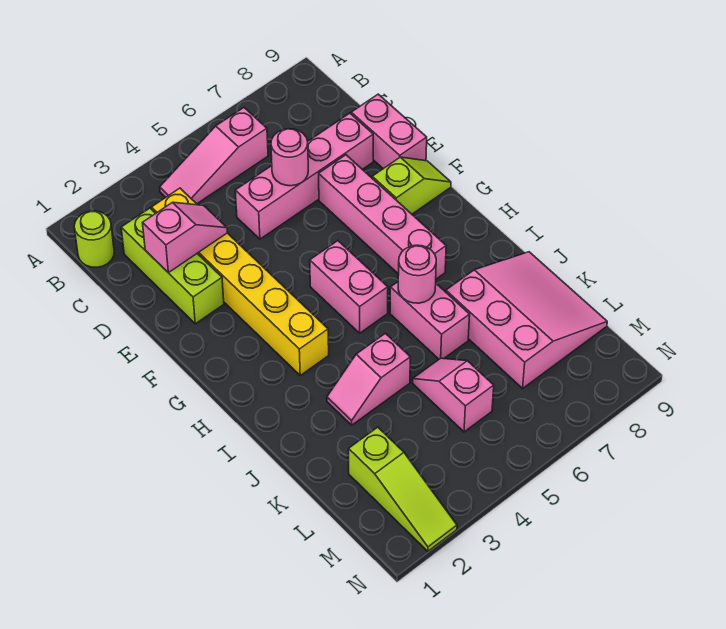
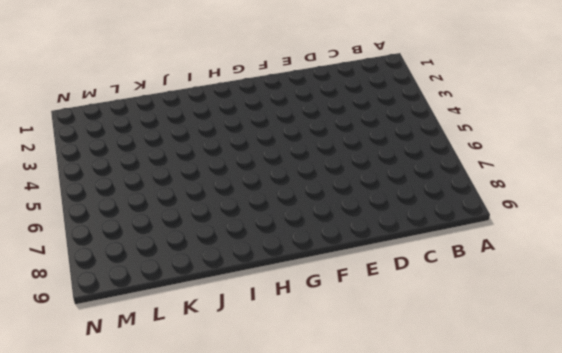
none -> lime 1x1 round brick [74,211,114,267]
none -> pink 1x3 slope [160,108,268,204]
none -> lime 1x3 brick [121,208,224,324]

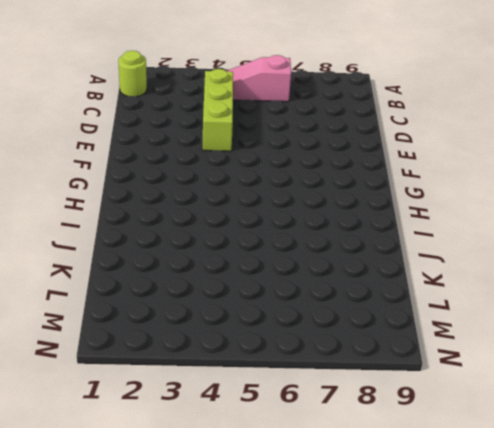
lime 1x3 brick [202,69,233,151] -> lime 1x3 brick moved to [121,208,224,324]
none -> yellow 1x6 brick [152,188,329,375]
none -> pink 1x4 brick [235,113,373,239]
none -> pink 1x2 brick [351,94,427,169]

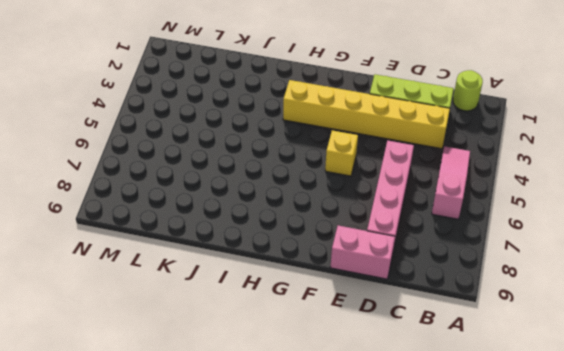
yellow 1x1 brick [325,130,358,176] -> none
none -> pink 1x4 brick [319,155,446,279]
none -> lime 1x2 slope [372,157,451,214]
none -> pink 1x2 brick [310,241,388,333]

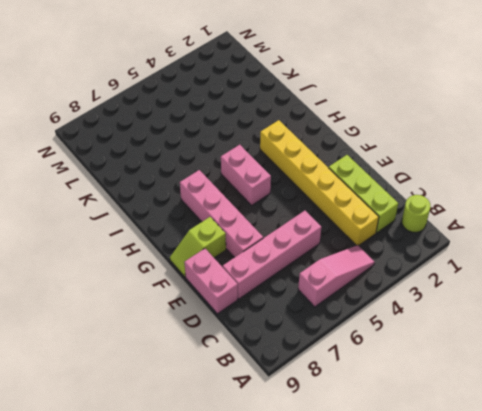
none -> pink 1x2 brick [390,282,470,359]
none -> pink 1x2 slope [327,333,410,425]
none -> pink 3x3 slope [446,252,607,388]

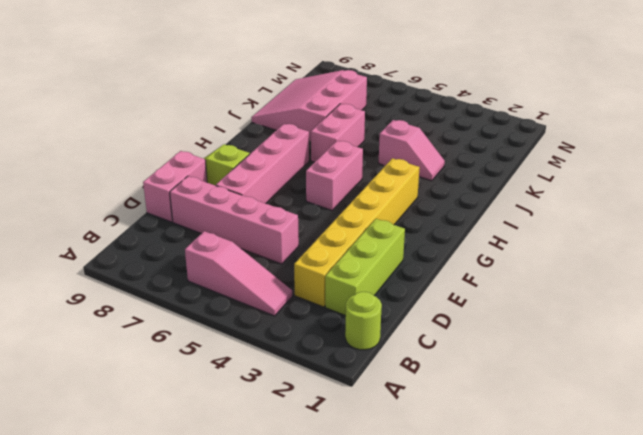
none -> pink 1x2 slope [413,358,494,432]
none -> lime 1x3 slope [349,427,457,551]
none -> pink 1x2 slope [143,202,227,273]

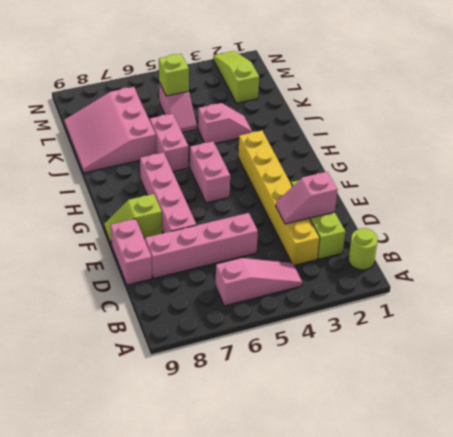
lime 1x1 brick [159,54,189,96] -> none
none -> pink 1x1 round brick [271,129,308,186]
none -> pink 1x1 round brick [398,245,436,303]

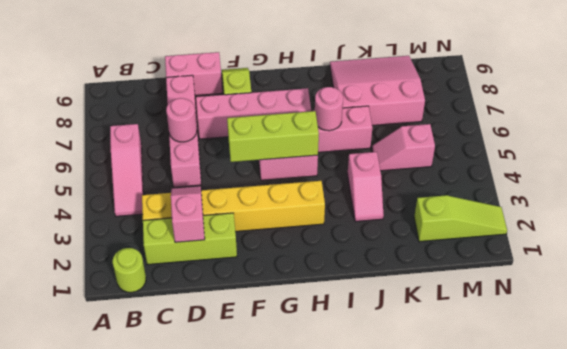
lime 1x3 brick [227,111,319,162] -> none

